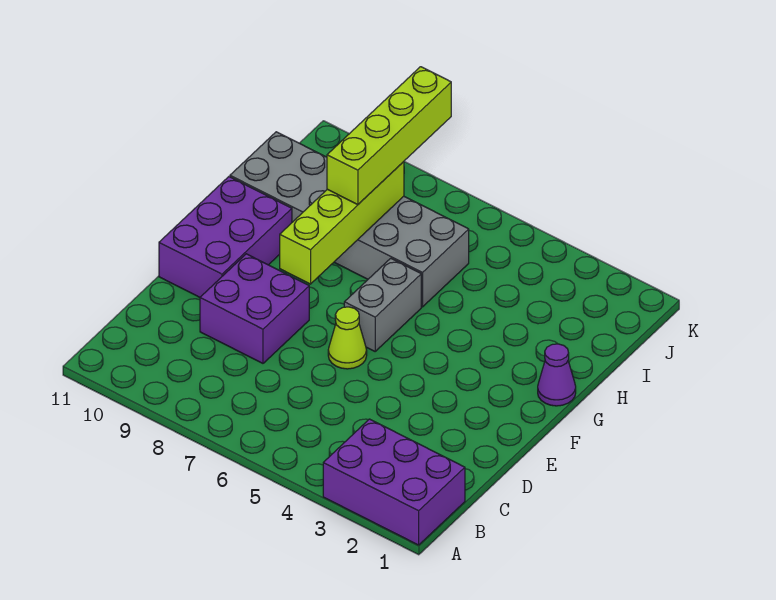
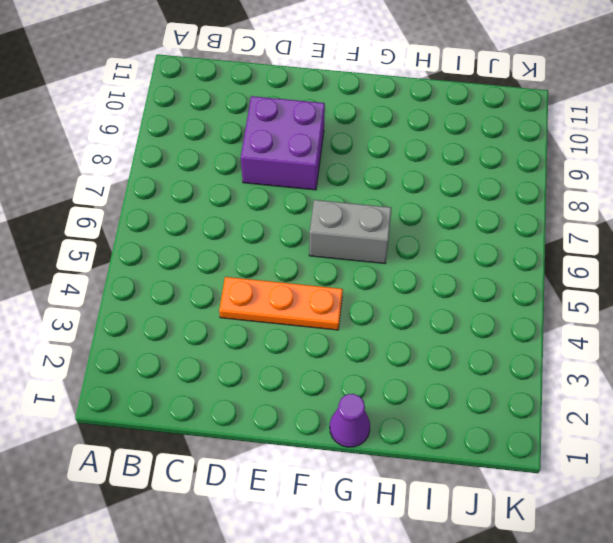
orange 1x3 plate [219,277,343,330] -> none
none -> purple 2x3 brick [323,419,465,545]
none -> lime 1x1 cone [328,307,367,369]

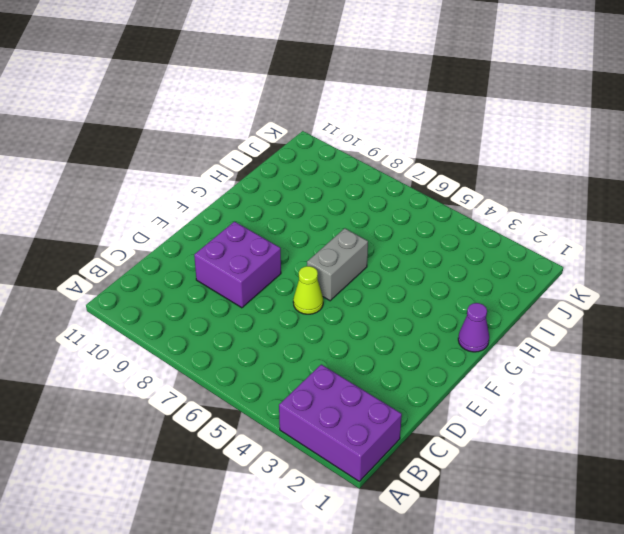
none -> purple 2x3 brick [159,177,292,297]
none -> grey 2x6 brick [230,132,469,307]

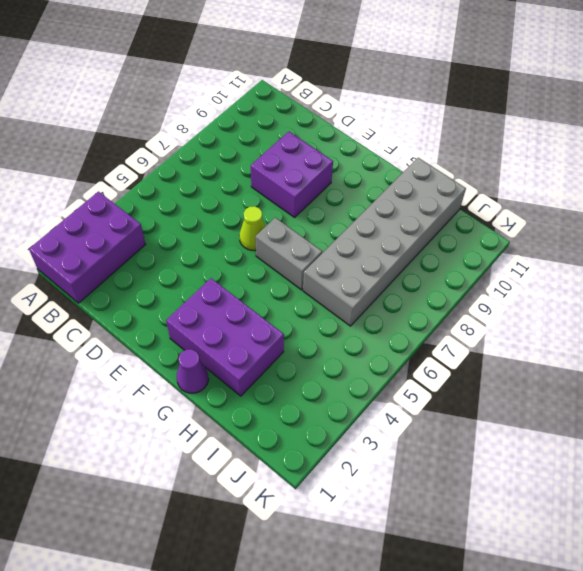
purple 2x3 brick [166,278,284,396] -> purple 2x3 brick moved to [159,177,292,297]
none -> lime 1x4 brick [280,162,404,284]
none -> lime 1x4 brick [327,67,451,205]

